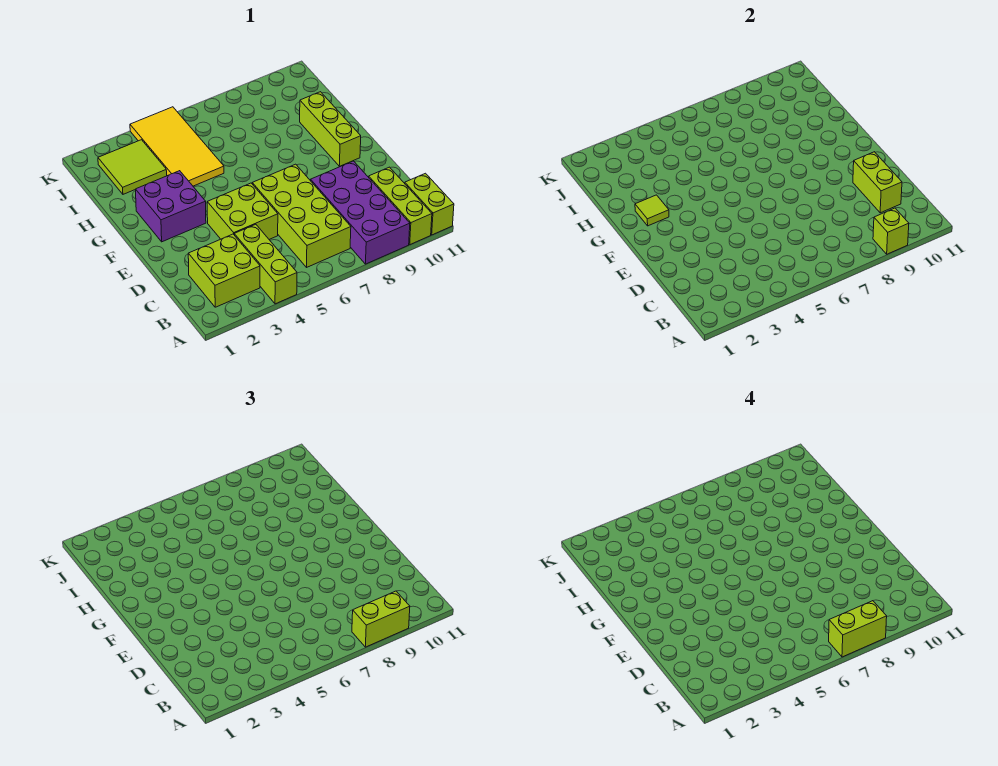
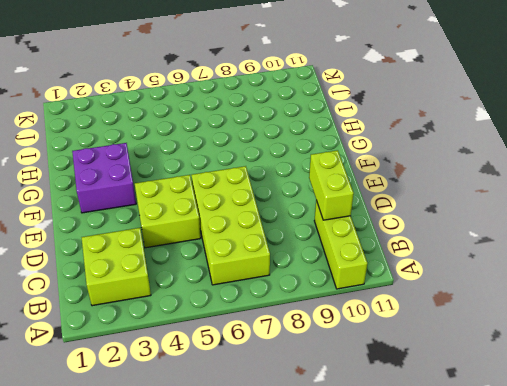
none -> lime 1x3 brick [234,224,297,304]
none -> purple 2x4 brick [310,161,410,264]
none -> lime 1x2 brick [405,173,454,235]

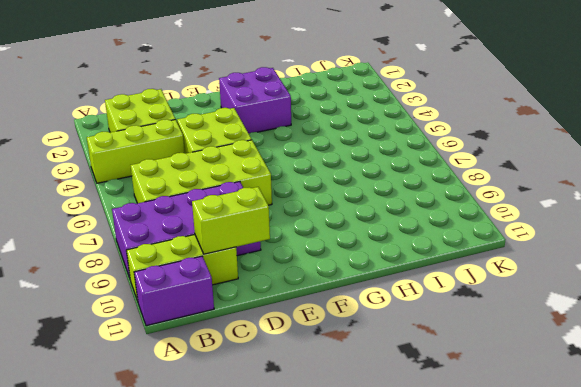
purple 1x2 brick [134,256,214,326] -> lime 1x2 brick [405,173,454,235]
none -> lime 1x3 brick [300,92,361,166]
none -> yellow 2x4 tile [130,107,224,186]
none -> lime 2x2 tile [98,140,167,194]

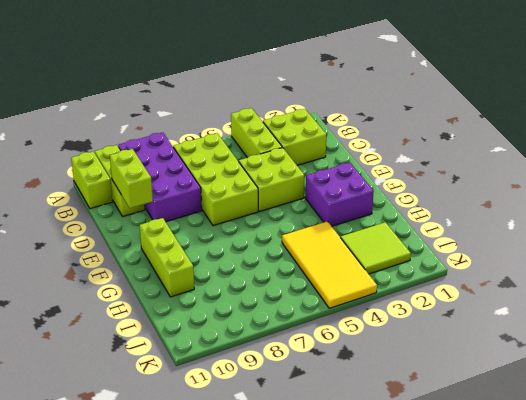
none -> lime 1x1 brick [873,208,909,254]
none -> lime 1x1 tile [635,195,669,226]
none -> lime 1x2 brick [352,591,410,647]

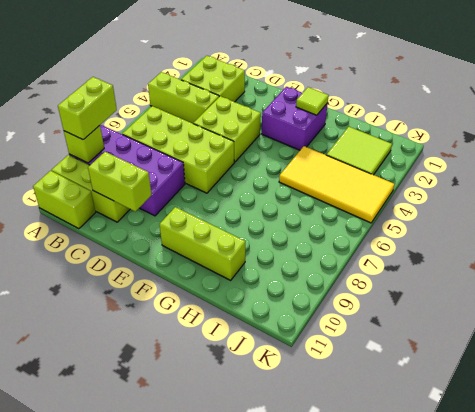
none -> lime 1x2 brick [829,601,887,657]

